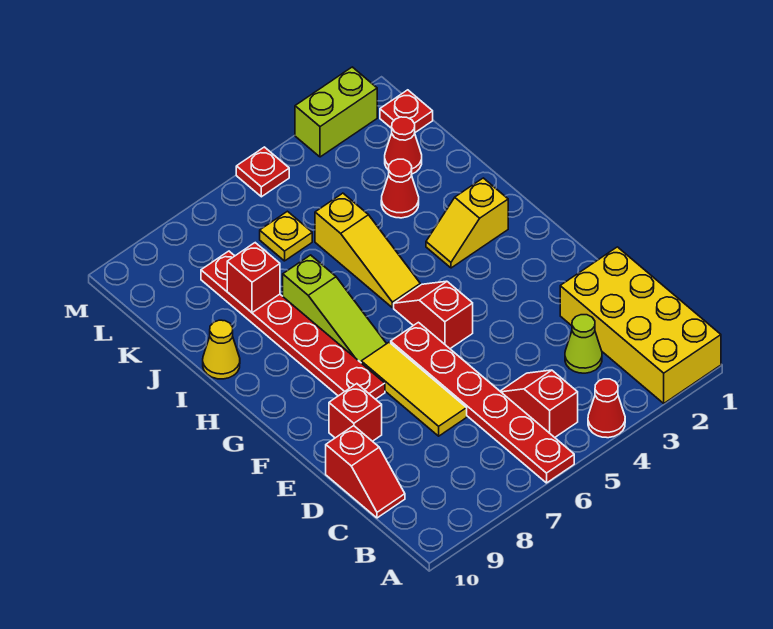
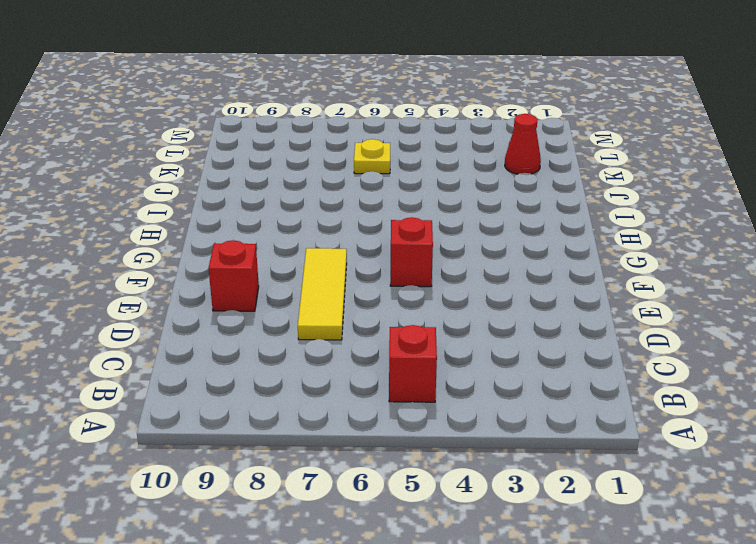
none -> yellow 2x4 brick [560,247,721,403]
none -> red 1x1 cone [588,379,625,438]
none -> red 1x6 plate [391,322,574,483]

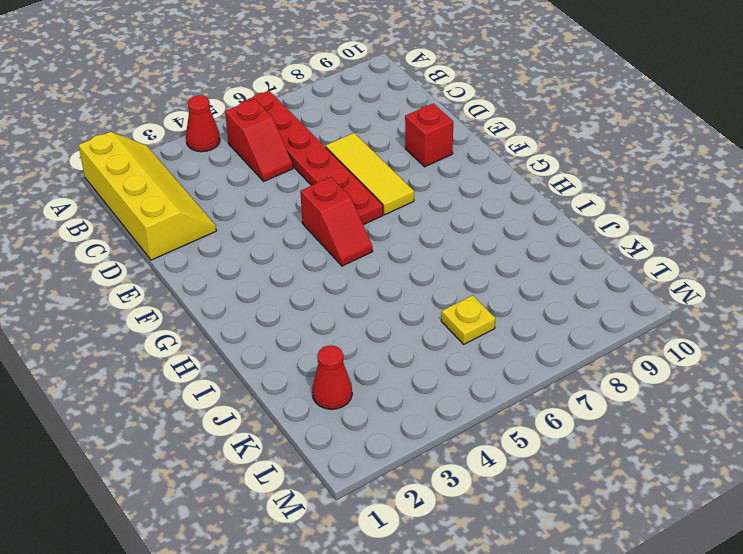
yellow 2x4 slope [78,132,216,260] -> yellow 2x4 brick [560,247,721,403]
none -> lime 1x1 cone [565,315,602,373]
none -> red 1x2 slope [326,426,405,518]
none -> red 1x6 plate [201,251,385,399]

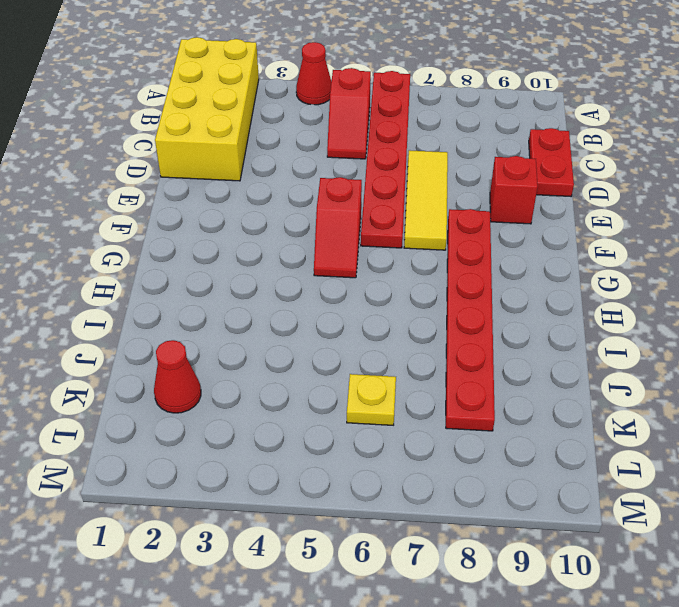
red 1x2 plate [529,128,574,196] -> red 1x2 slope [326,426,405,518]
none -> lime 1x1 cone [565,315,602,373]
none -> lime 1x3 slope [283,255,387,362]
none -> yellow 1x2 slope [426,178,508,268]

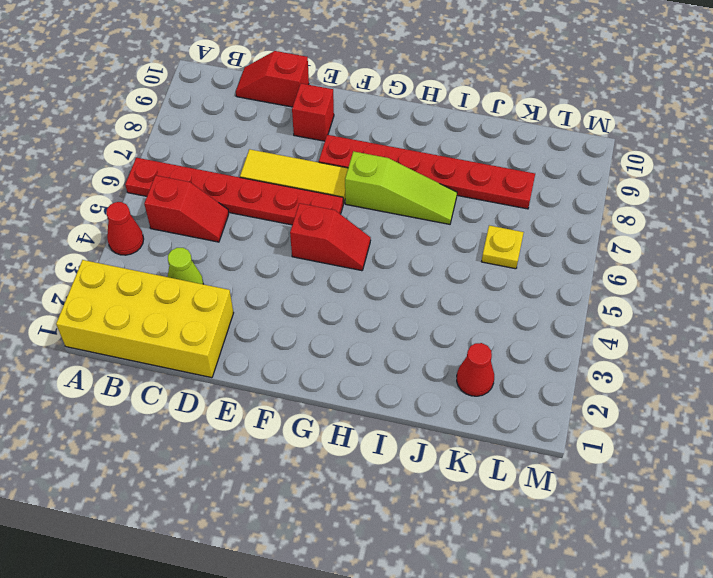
lime 1x3 slope [345,151,457,224] -> lime 1x3 slope turned to [283,255,387,362]
none -> yellow 1x2 slope [426,178,508,268]
none -> yellow 1x3 slope [315,193,420,308]
none -> yellow 1x1 cone [203,320,240,379]

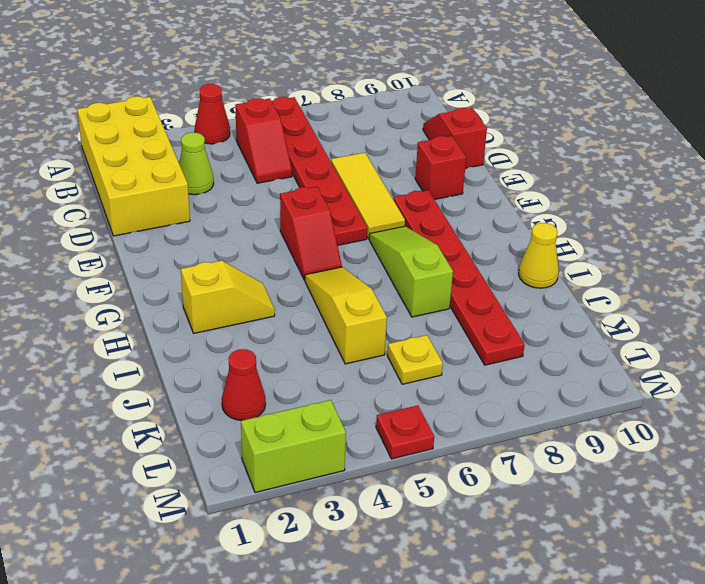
none -> red 1x1 cone [381,159,419,218]
none -> red 1x1 plate [380,90,433,132]
none -> red 1x1 brick [227,243,280,313]

